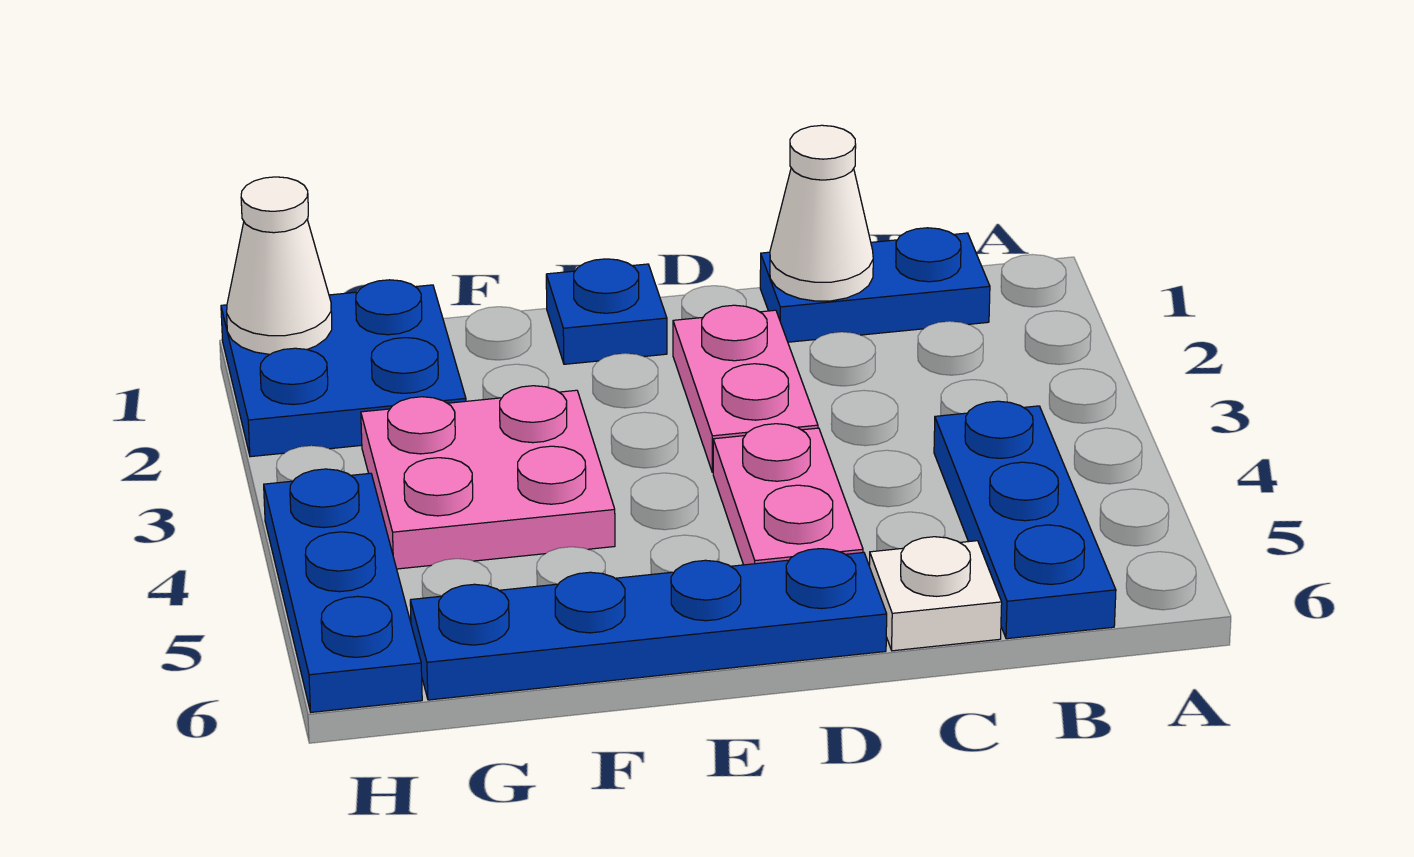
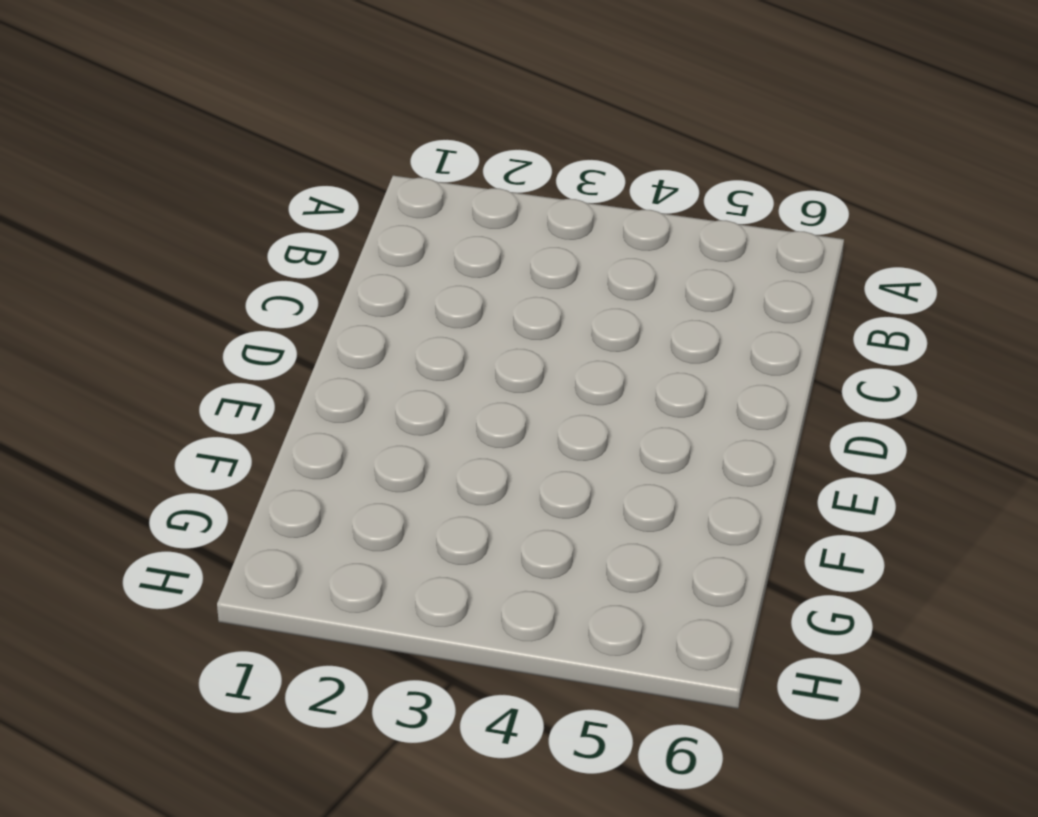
none -> blue 1x2 plate [760,228,990,342]
none -> blue 1x3 plate [934,401,1116,639]
none -> white 1x1 plate [870,537,1002,651]

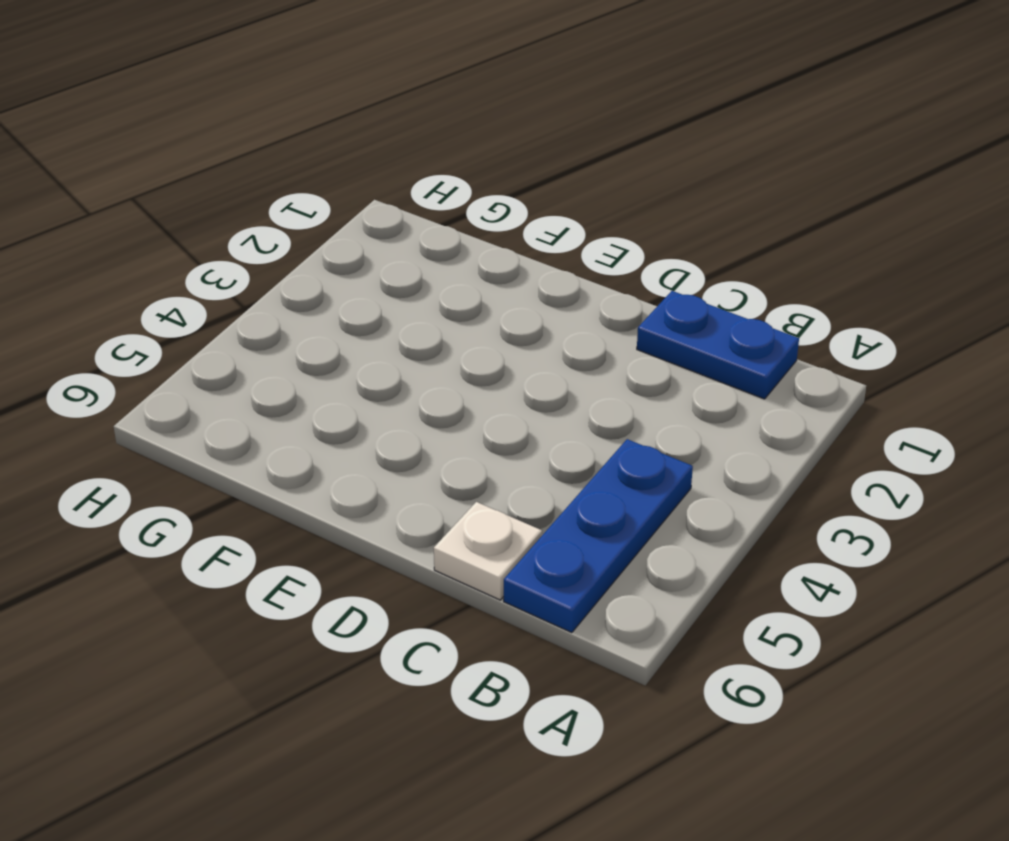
none -> pink 1x2 plate [673,305,818,472]
none -> pink 1x2 plate [713,424,863,565]
none -> blue 1x4 plate [410,549,887,700]

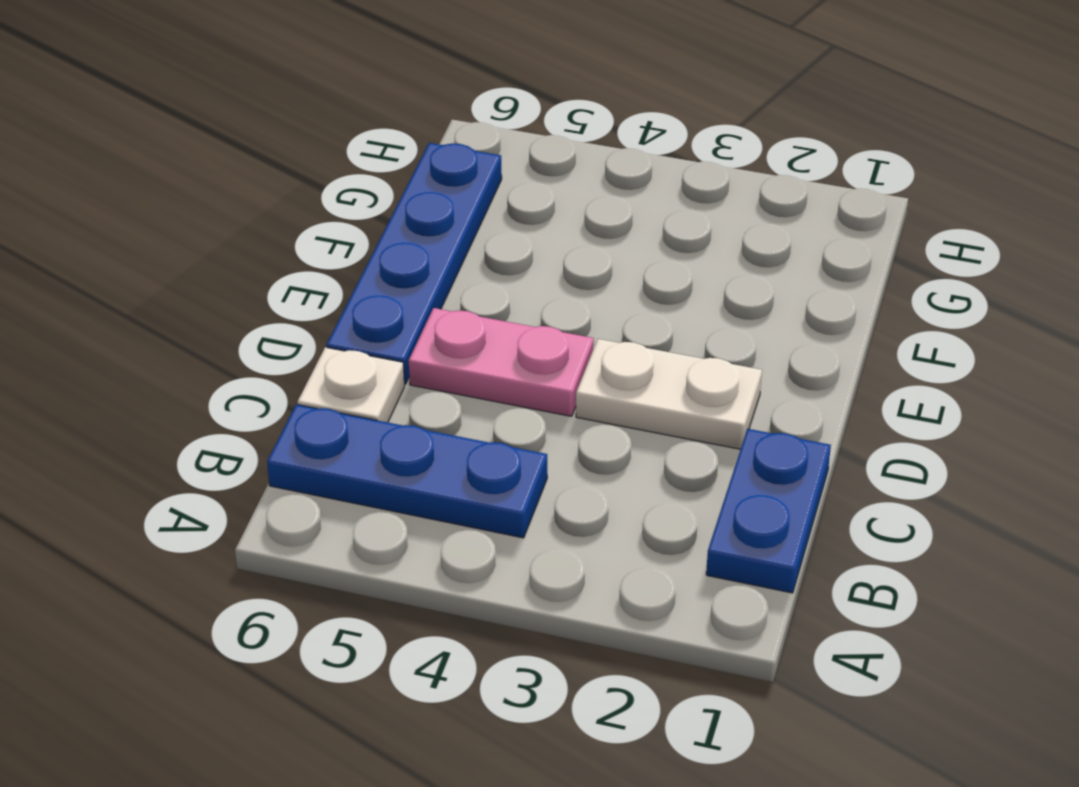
white 1x2 plate [576,339,762,449] -> pink 1x2 plate [673,305,818,472]
none -> blue 1x1 plate [546,259,667,364]
none -> pink 2x2 plate [361,386,615,569]
none -> blue 2x2 plate [221,280,466,457]

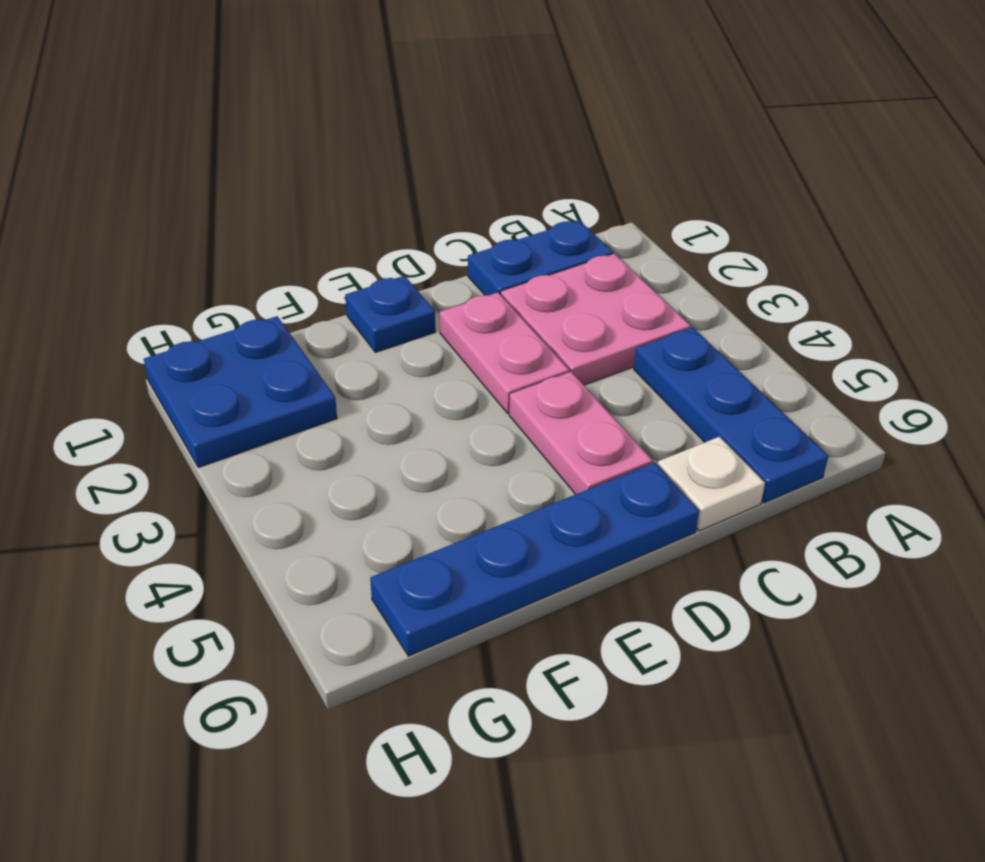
pink 2x2 plate [501,254,691,385] -> pink 2x2 plate moved to [361,386,615,569]
none -> blue 1x3 plate [264,469,422,712]
none -> white 1x1 cone [770,125,873,301]
none -> white 1x1 cone [227,177,332,354]

